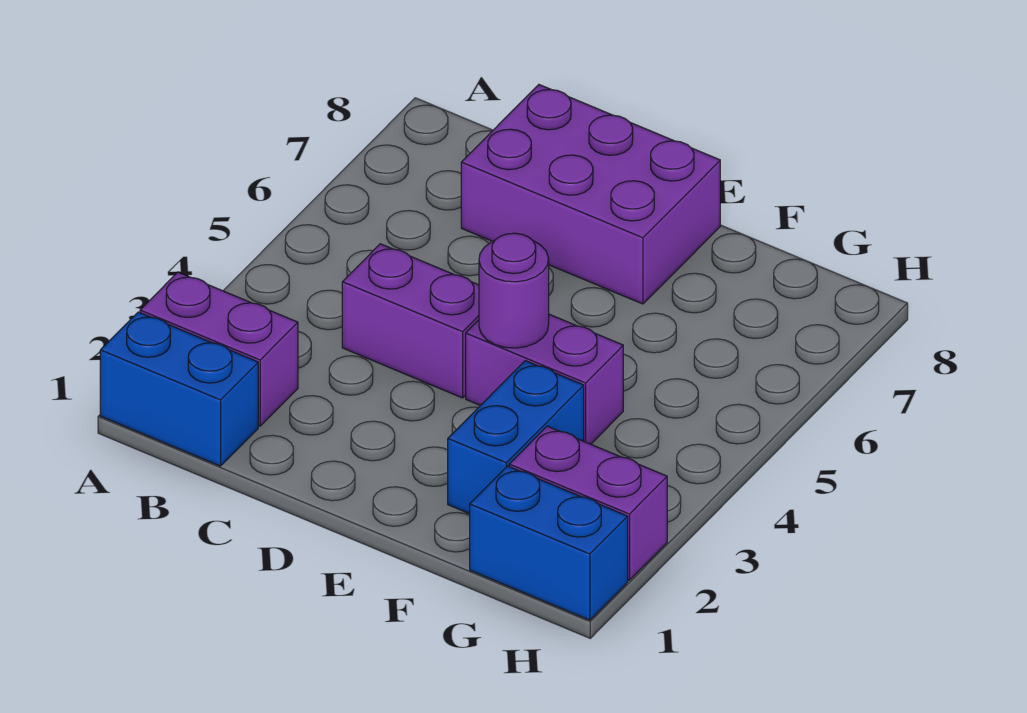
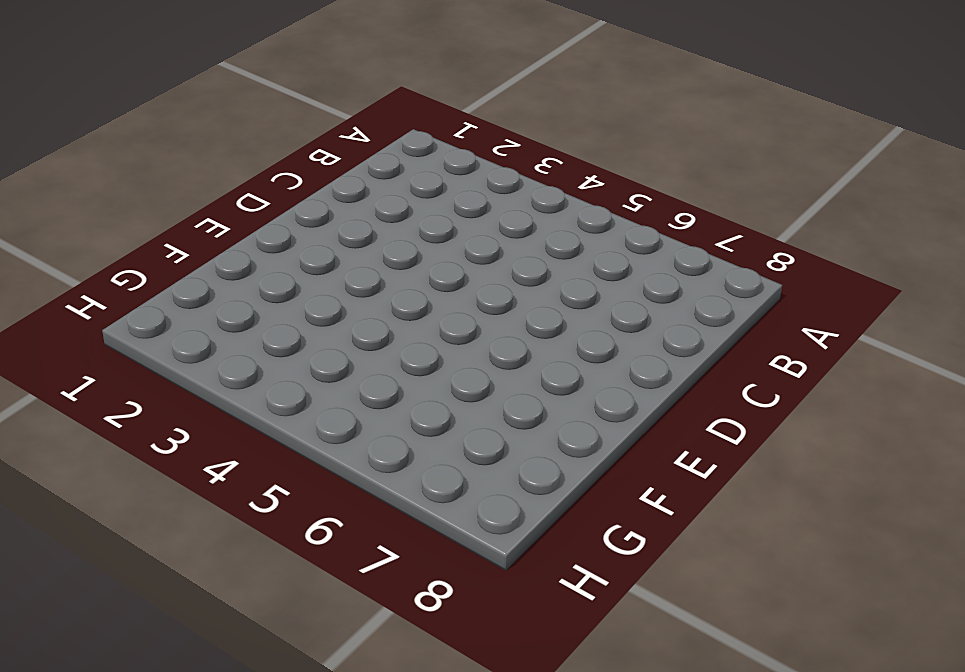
none -> blue 1x2 brick [100,312,258,466]
none -> purple 1x2 brick [140,272,298,426]

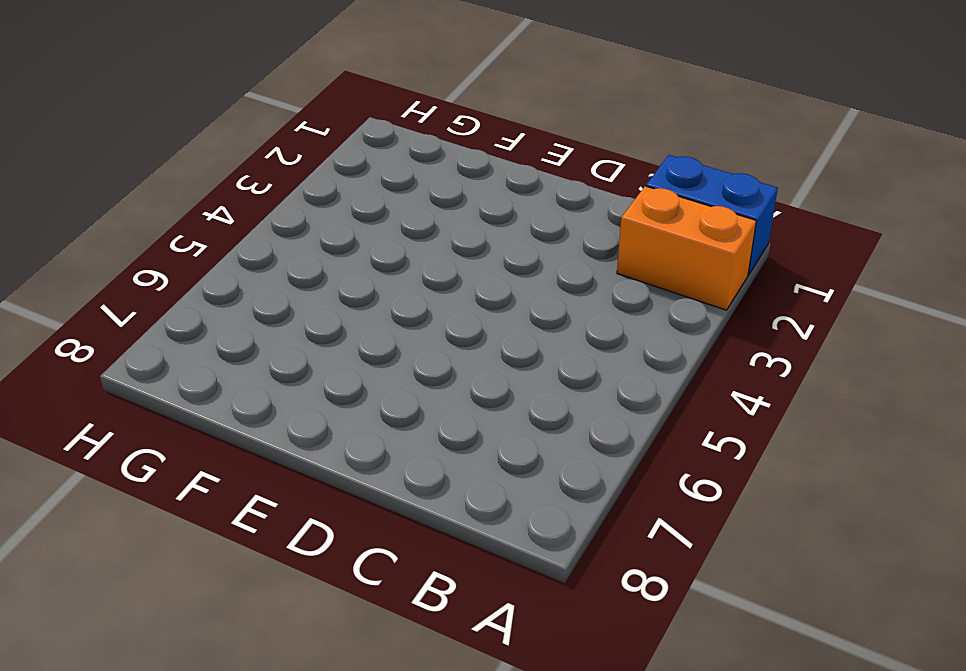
orange 1x2 brick [617,186,756,310] -> purple 1x2 brick [140,272,298,426]
none -> purple 1x2 brick [342,244,479,398]
none -> purple 2x3 brick [461,85,720,304]

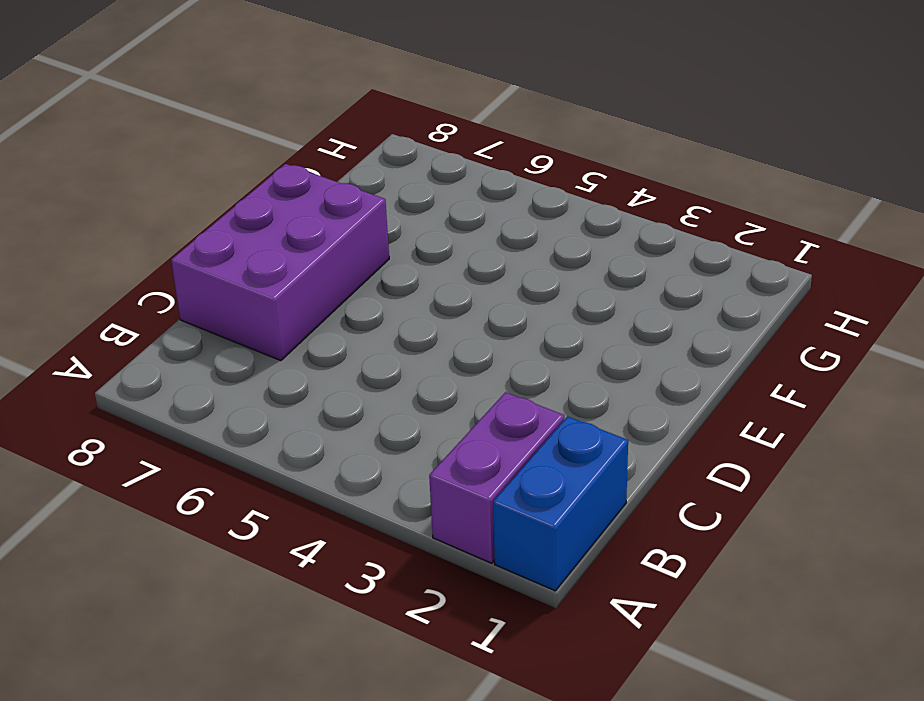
none -> purple 1x2 brick [342,244,479,398]
none -> purple 1x2 brick [466,314,623,444]

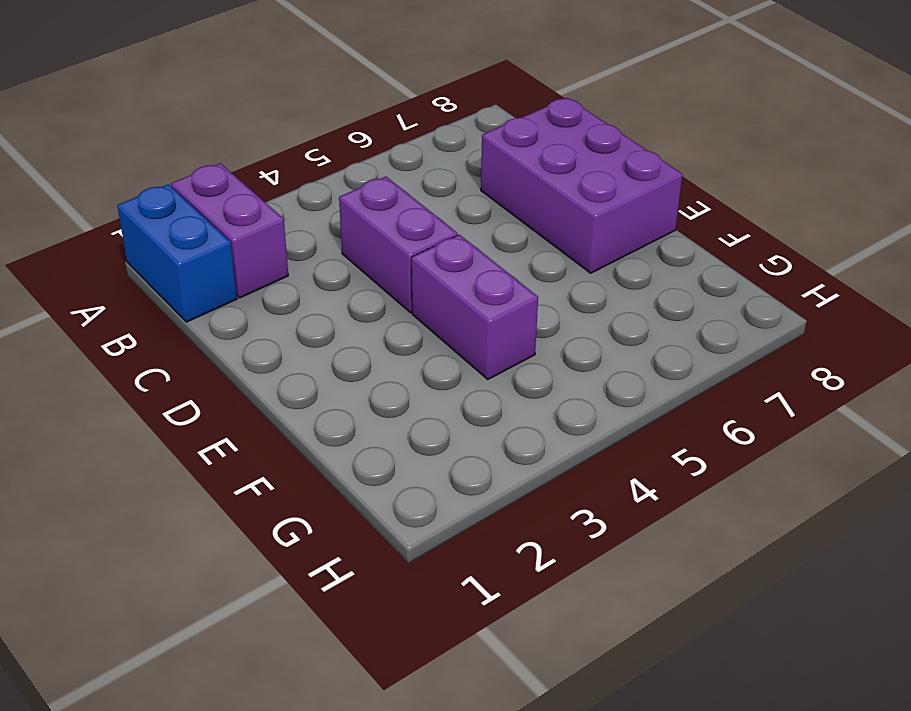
none -> blue 1x2 brick [448,361,584,514]
none -> blue 1x2 brick [470,466,628,620]

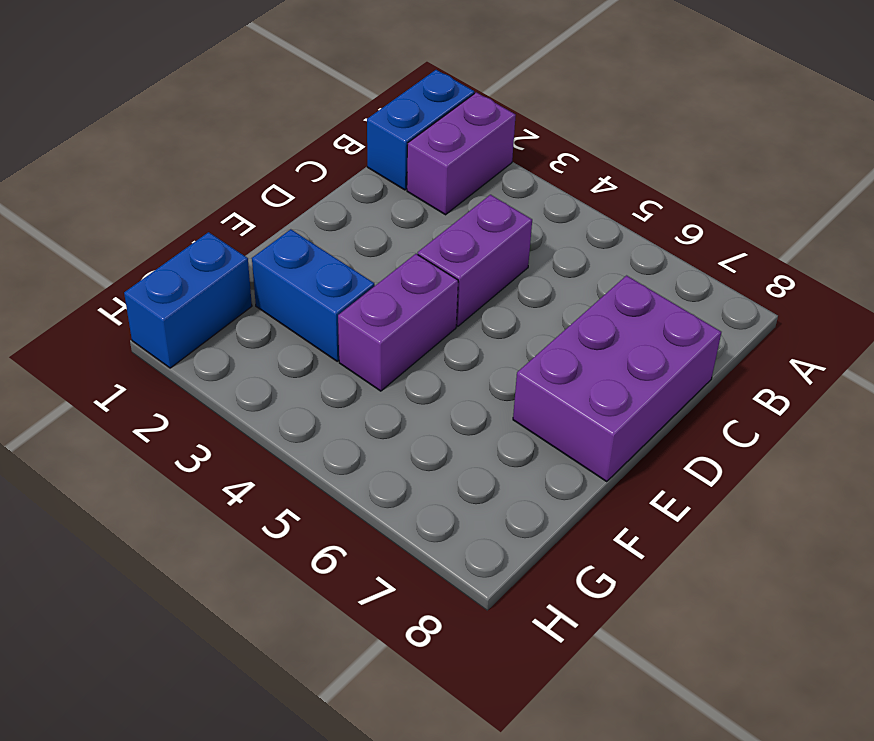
none -> purple 1x2 brick [509,426,667,580]
none -> purple 1x1 round brick [479,233,549,348]

